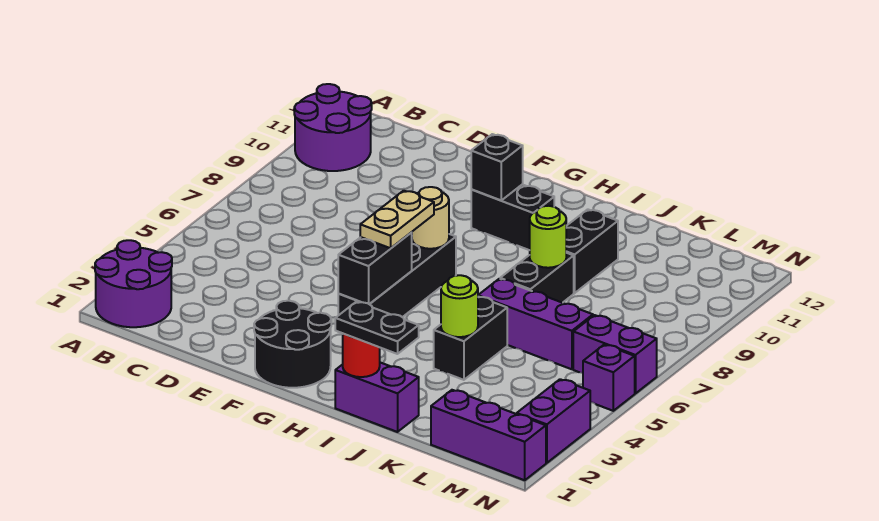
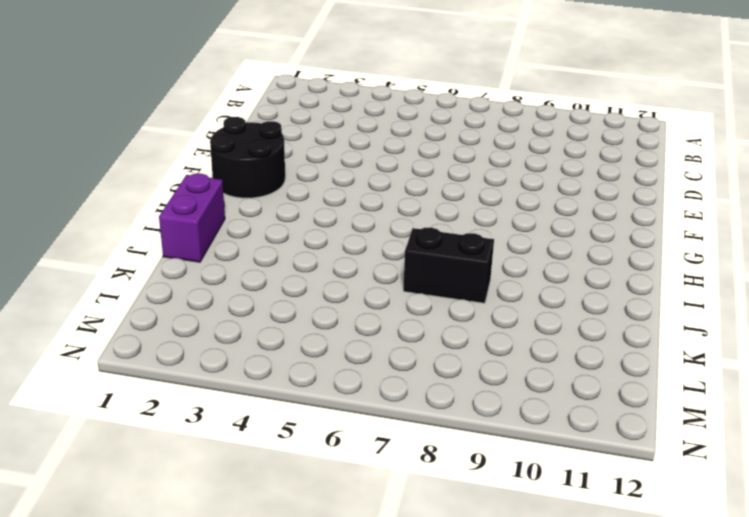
none -> purple 2x2 round brick [95,240,172,327]
none -> purple 2x2 round brick [294,84,372,171]
none -> black 1x4 brick [338,234,456,334]

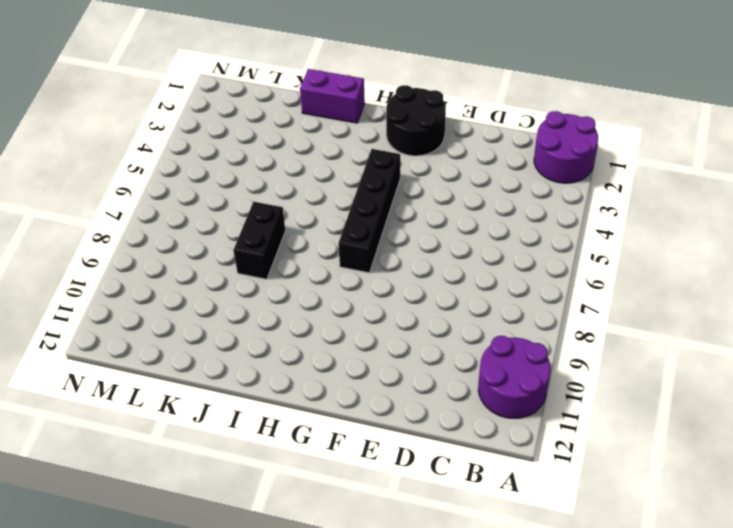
none -> black 1x2 brick [471,184,554,250]
none -> black 1x2 brick [434,297,507,380]
none -> purple 1x3 brick [478,279,593,369]

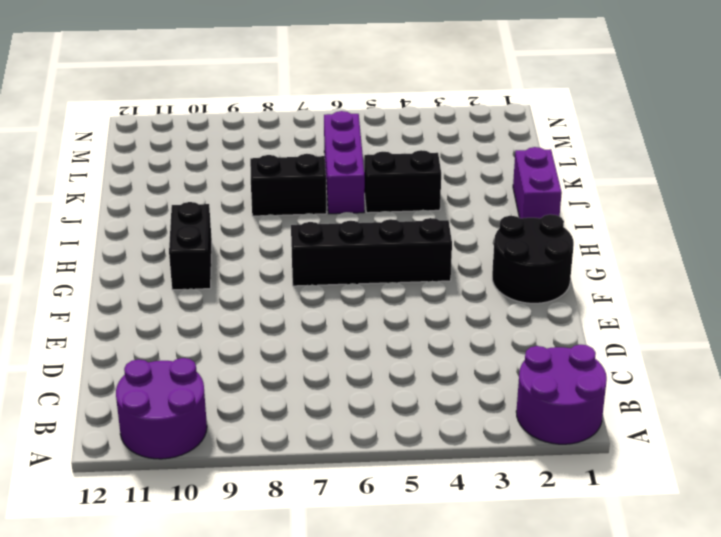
none -> black 1x2 brick [566,209,618,293]
none -> purple 1x3 brick [431,390,546,480]
none -> purple 1x2 brick [573,315,657,394]

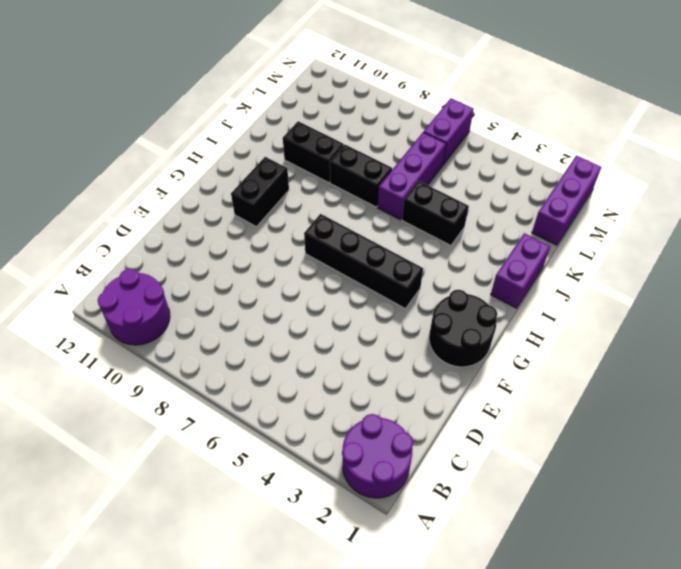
none -> purple 1x2 brick [517,379,590,463]
none -> purple 1x1 brick [583,345,635,411]
none -> black 1x2 brick [338,233,412,304]

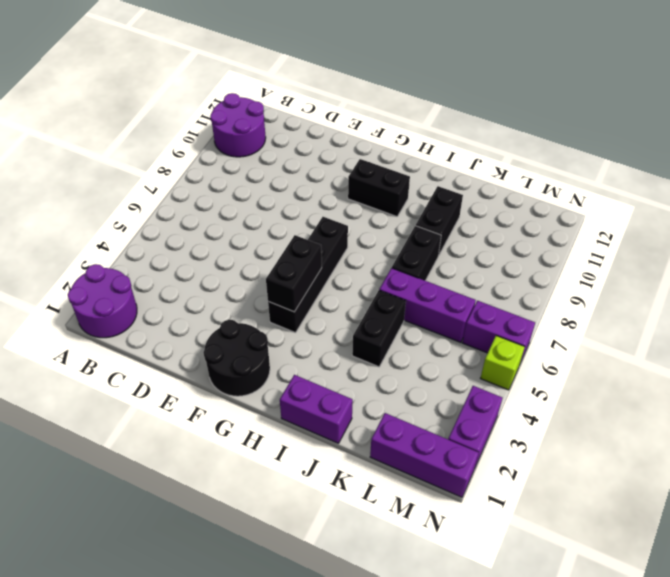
lime 1x1 brick [480,336,525,390] -> purple 1x1 brick [583,345,635,411]
none -> tan 1x1 round brick [412,187,449,249]
none -> black 1x1 brick [471,134,523,200]
none -> red 1x1 round brick [343,334,380,377]

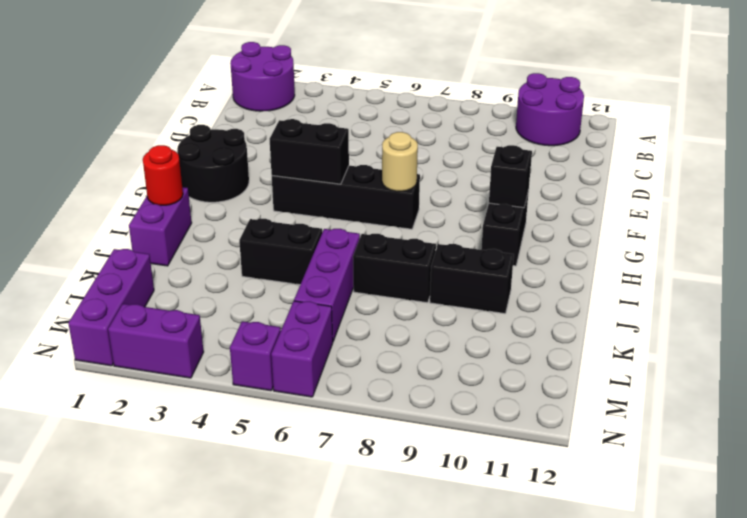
none -> lime 1x1 round brick [441,275,478,337]
none -> lime 1x1 round brick [530,206,566,268]
none -> tan 1x2 plate [360,191,434,248]

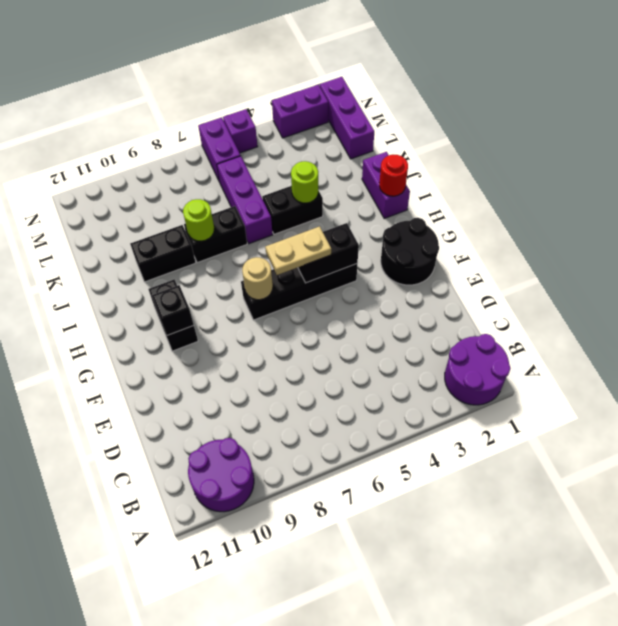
none -> black 1x2 plate [335,302,419,354]

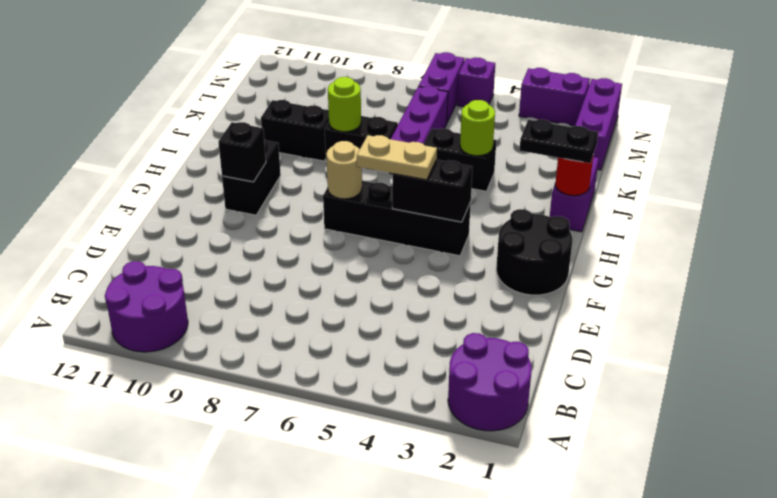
black 1x2 plate [520,120,598,163] -> black 1x2 plate turned to [335,302,419,354]

